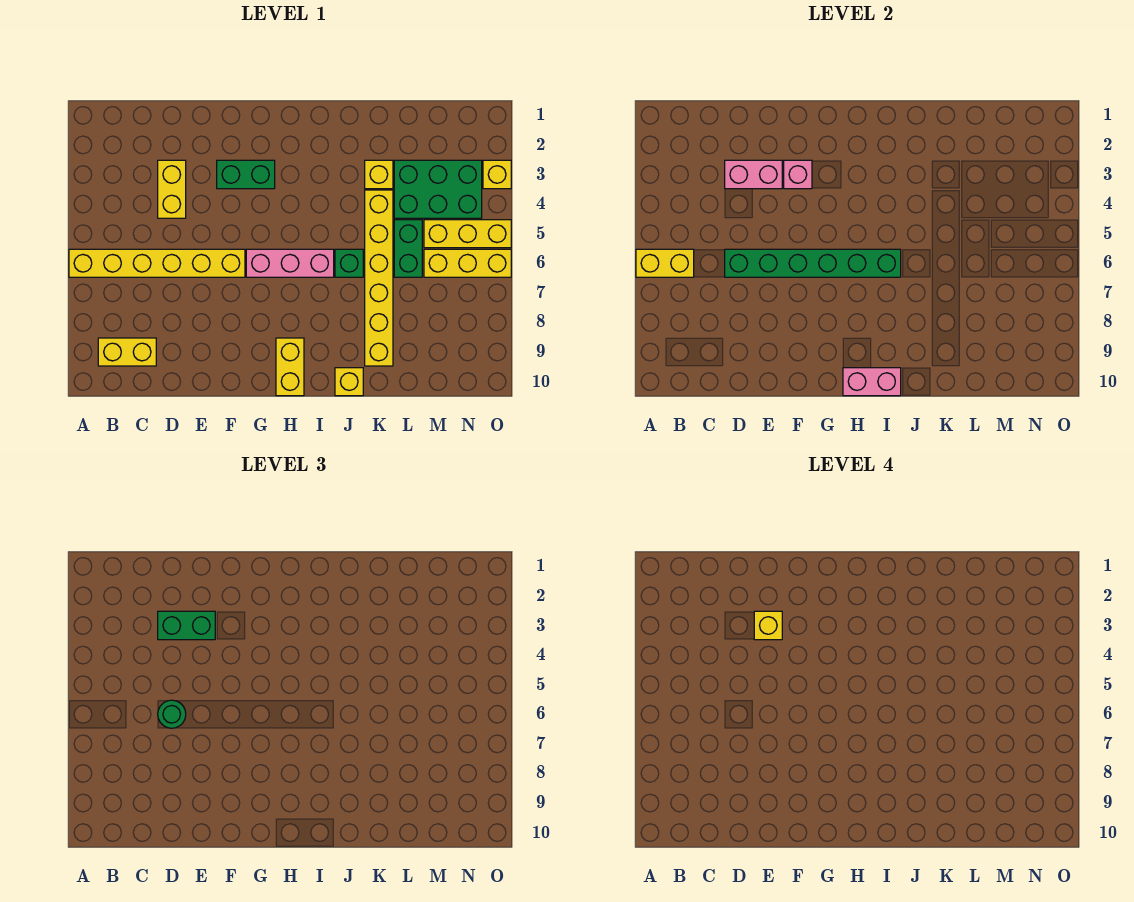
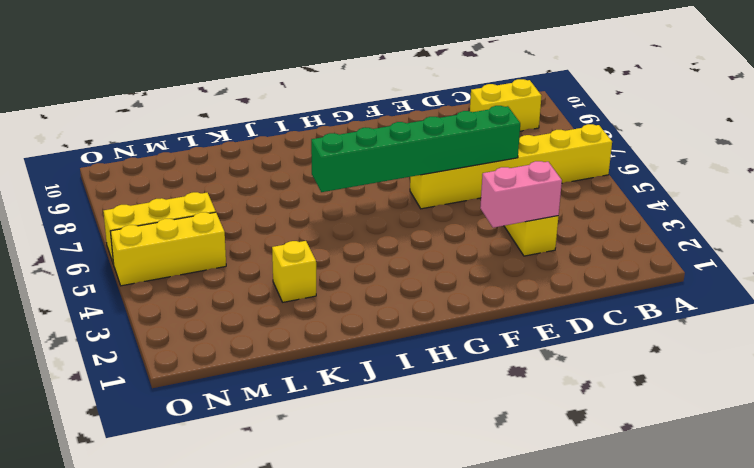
none -> green 1x2 brick [217,160,275,189]
none -> pink 1x3 brick [246,249,334,277]
none -> yellow 1x2 brick [276,338,304,396]

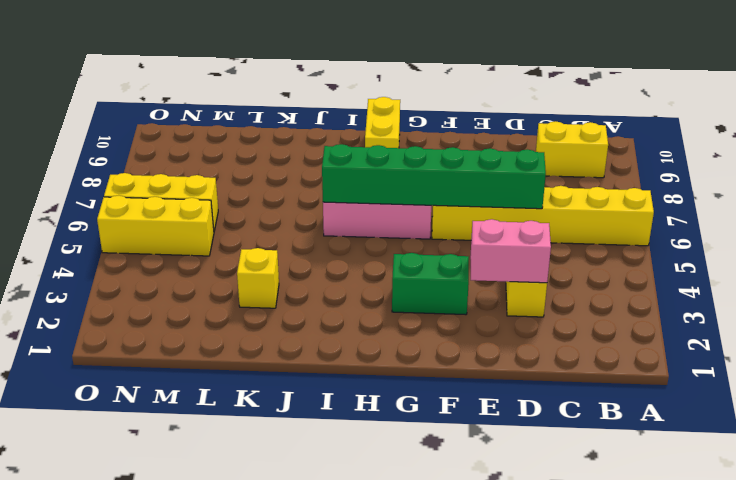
none -> green 1x1 brick [335,249,363,277]
none -> yellow 1x1 brick [335,368,363,396]
none -> yellow 1x6 brick [365,190,393,366]

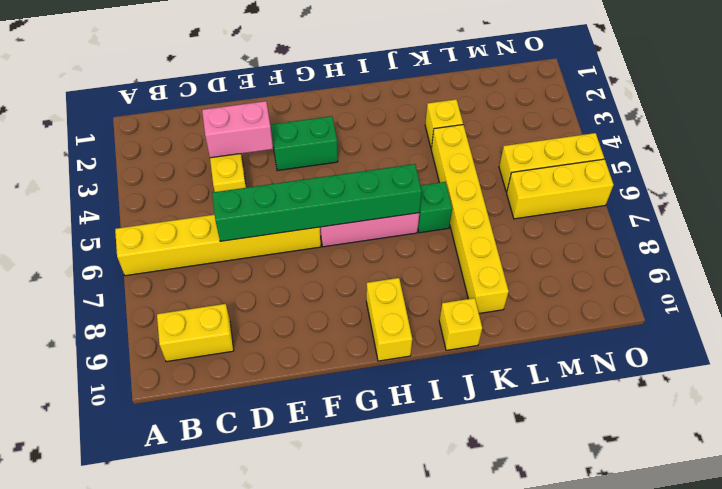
none -> green 2x3 brick [394,160,482,218]
none -> green 1x2 brick [394,220,422,277]
none -> yellow 1x1 brick [483,160,511,189]

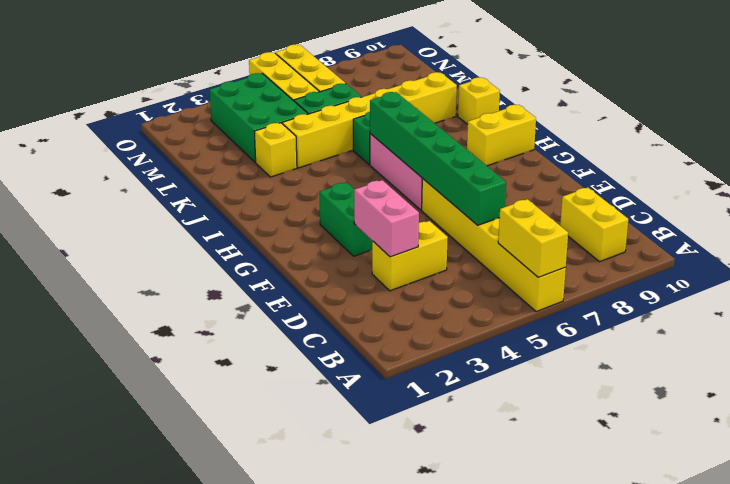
none -> yellow 1x1 brick [483,160,511,189]
none -> pink 1x1 brick [784,160,812,189]
none -> pink 1x2 brick [843,368,901,396]

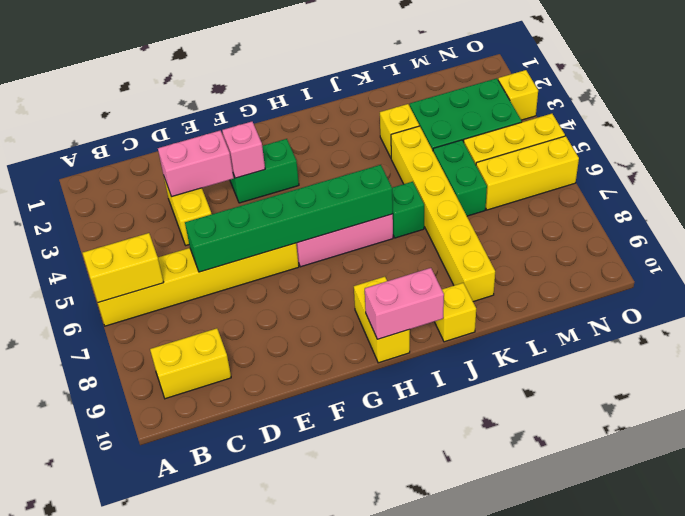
none -> green 1x2 brick [158,611,215,640]
none -> green 1x1 round brick [158,700,186,728]
none -> yellow 1x1 brick [754,611,782,640]

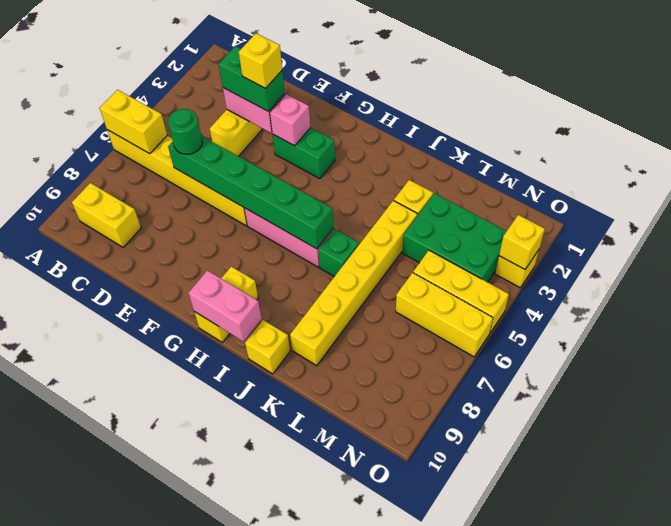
yellow 1x1 brick [499,215,545,269] -> none
none -> green 1x2 brick [394,220,422,277]

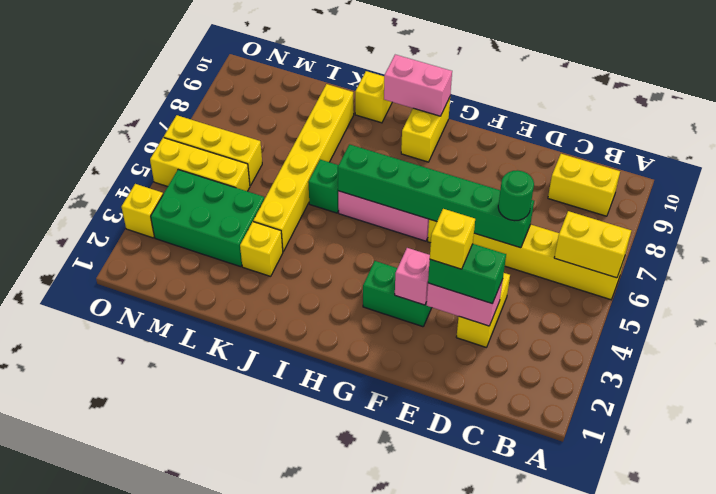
none -> green 1x2 brick [394,220,422,277]

